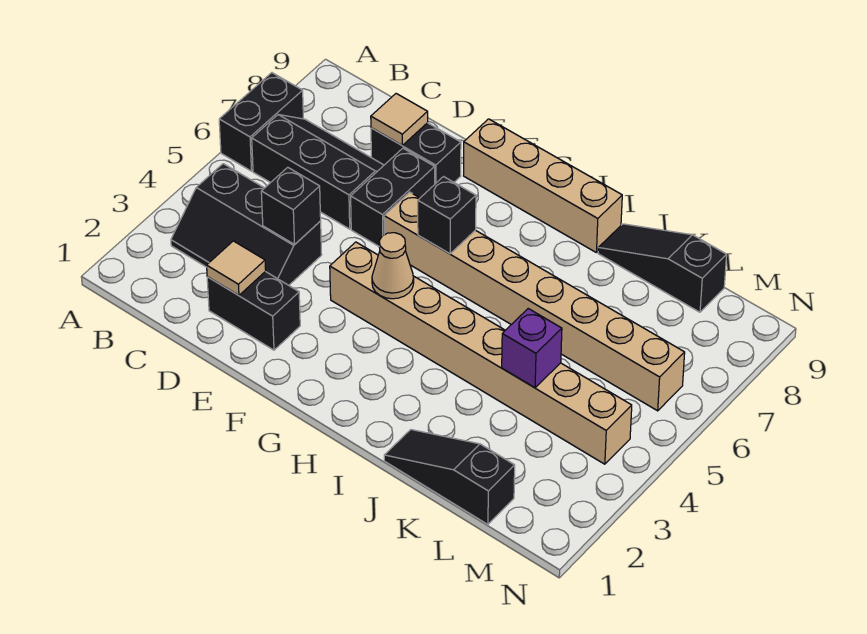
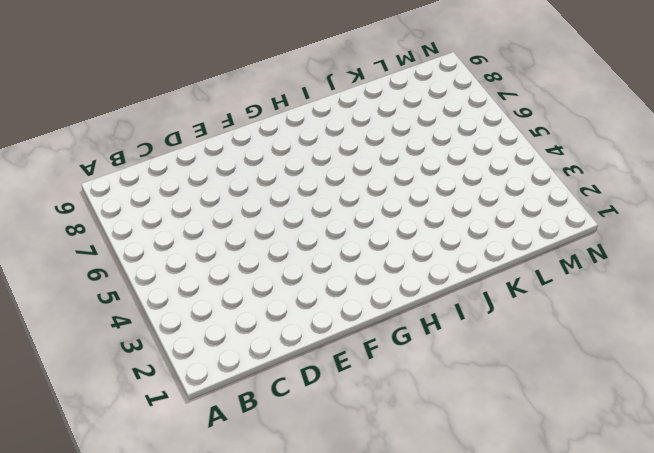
none -> black 1x2 brick [219,73,303,171]
none -> black 2x3 slope [171,164,322,285]
none -> black 2x3 slope [252,115,384,229]

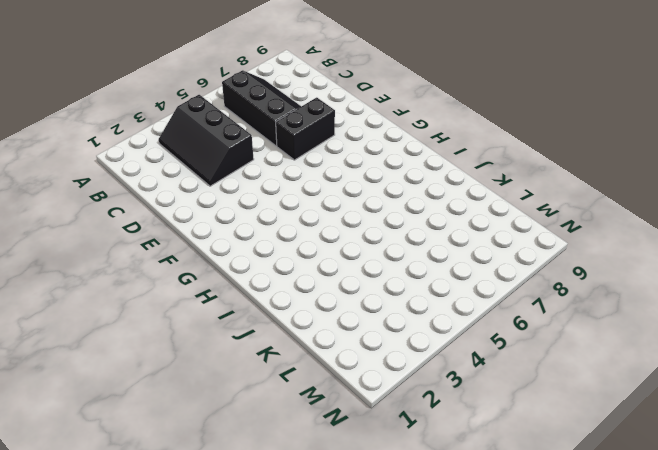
none -> black 1x2 brick [219,73,303,171]
none -> black 1x2 brick [207,272,300,350]
none -> black 1x2 brick [371,123,461,184]

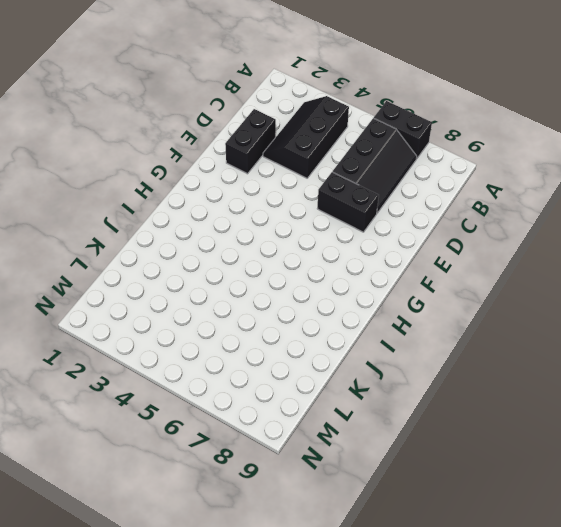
none -> black 1x2 brick [371,123,461,184]
none -> tan 1x8 brick [330,242,632,464]
none -> tan 1x8 brick [384,192,685,411]

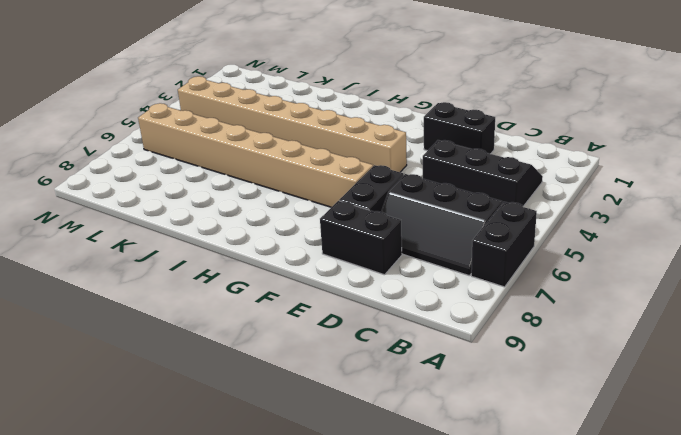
none -> tan 1x4 brick [464,119,622,252]
none -> black 1x3 slope [384,430,515,524]
none -> black 1x3 slope [598,224,727,312]

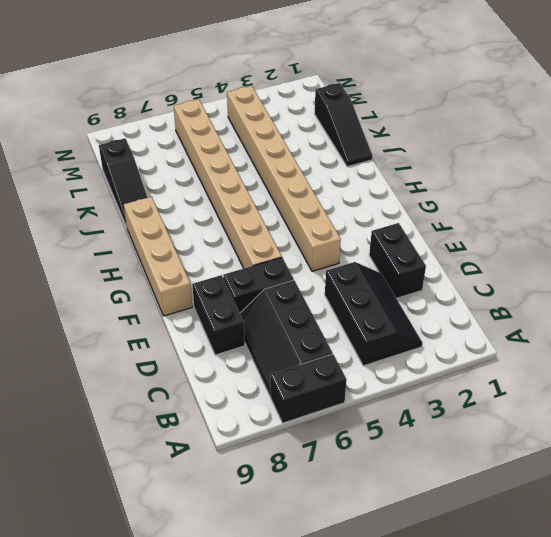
none -> tan 1x1 tile [207,241,266,295]
none -> black 1x1 brick [261,167,321,244]
none -> tan 1x1 tile [371,94,428,145]

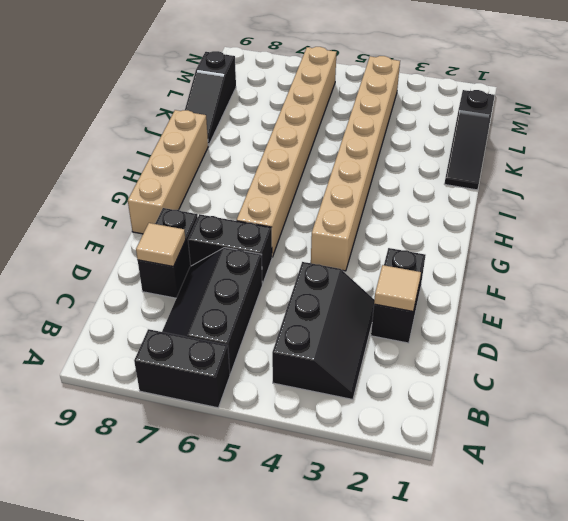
none -> black 1x1 brick [261,167,321,244]
none -> tan 1x1 cone [372,233,414,299]
none -> black 1x1 brick [418,177,476,254]

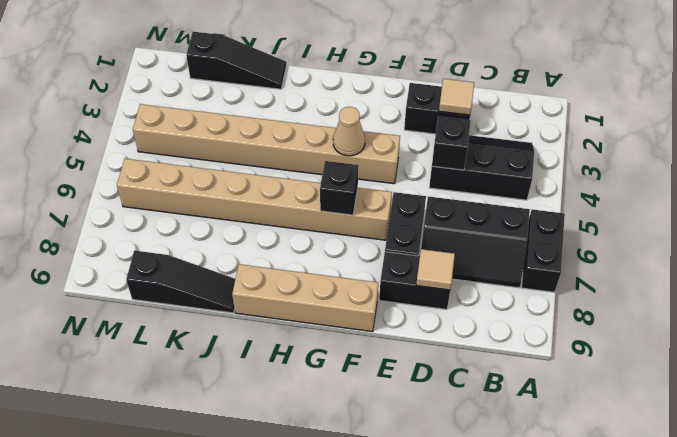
none -> purple 1x1 brick [502,309,562,388]

